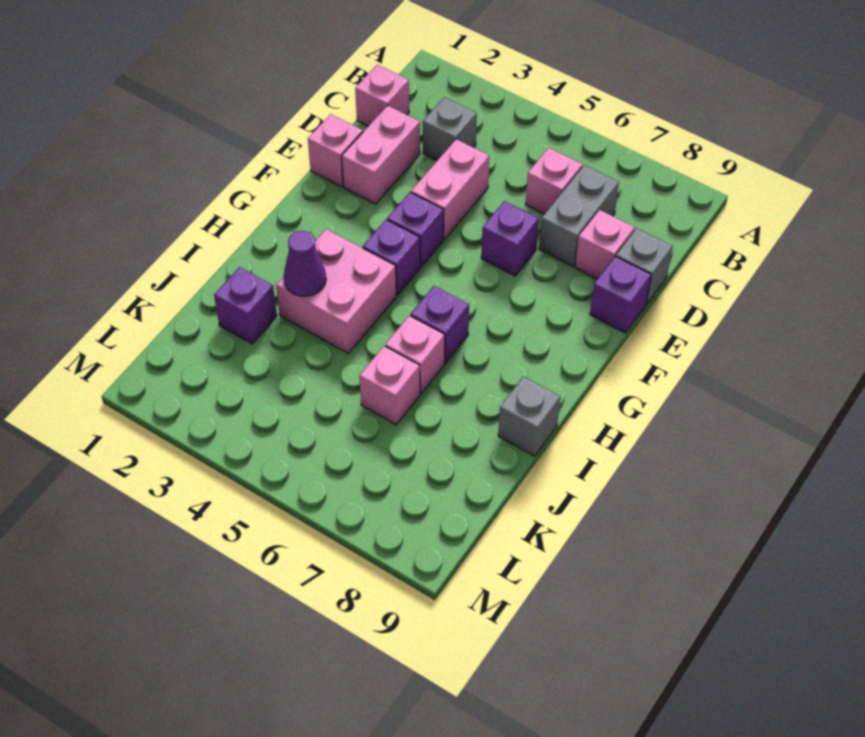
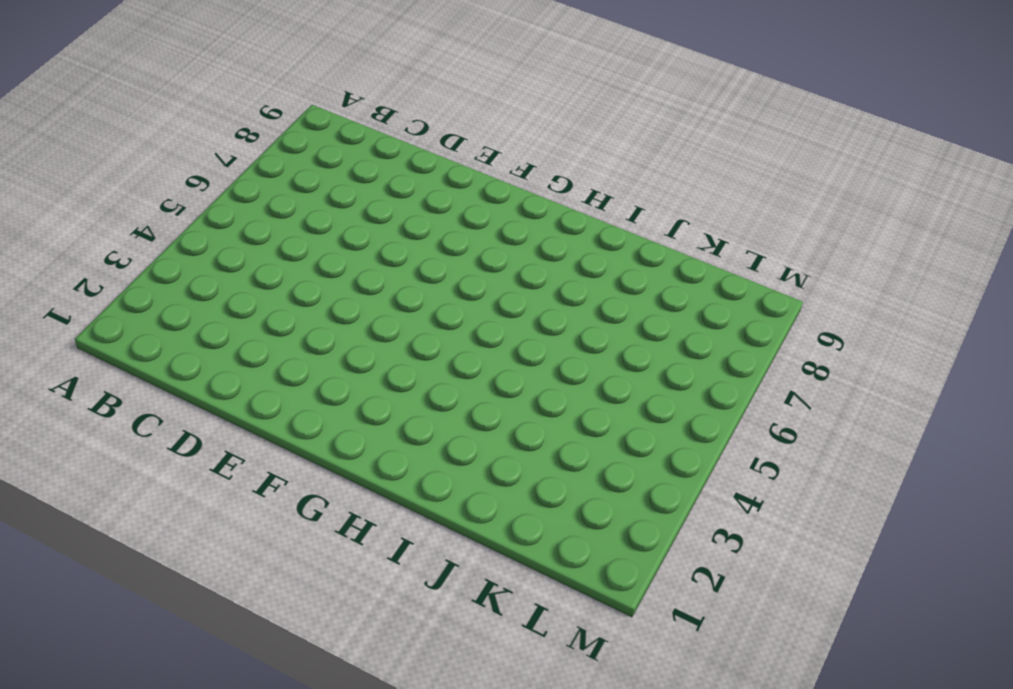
none -> pink 1x1 brick [355,65,409,126]
none -> grey 1x1 brick [423,97,477,160]
none -> pink 1x1 brick [526,148,583,214]

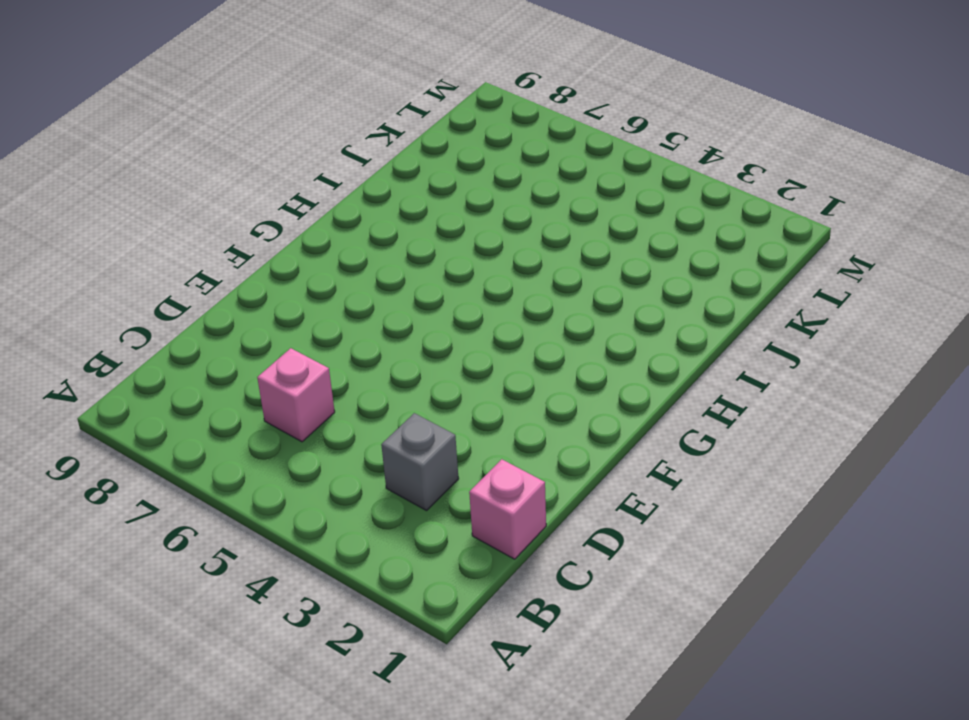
none -> grey 1x2 brick [539,165,619,266]
none -> pink 1x2 brick [342,106,420,204]
none -> pink 1x2 brick [411,139,489,239]

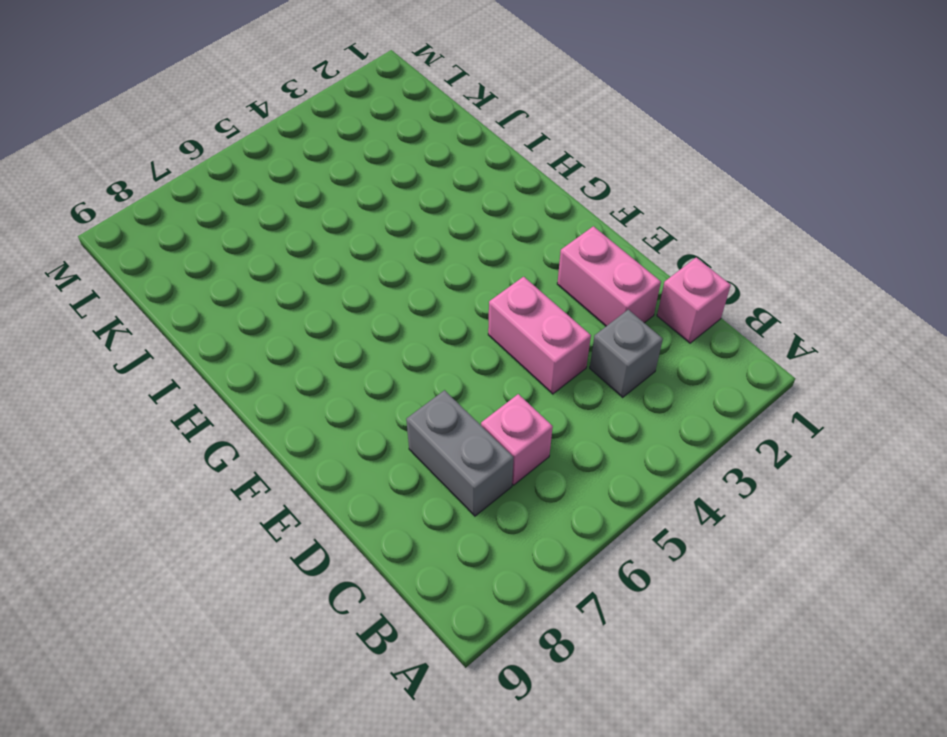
none -> pink 1x1 brick [575,210,635,279]
none -> grey 1x1 brick [616,228,672,304]
none -> pink 1x1 brick [308,114,363,187]

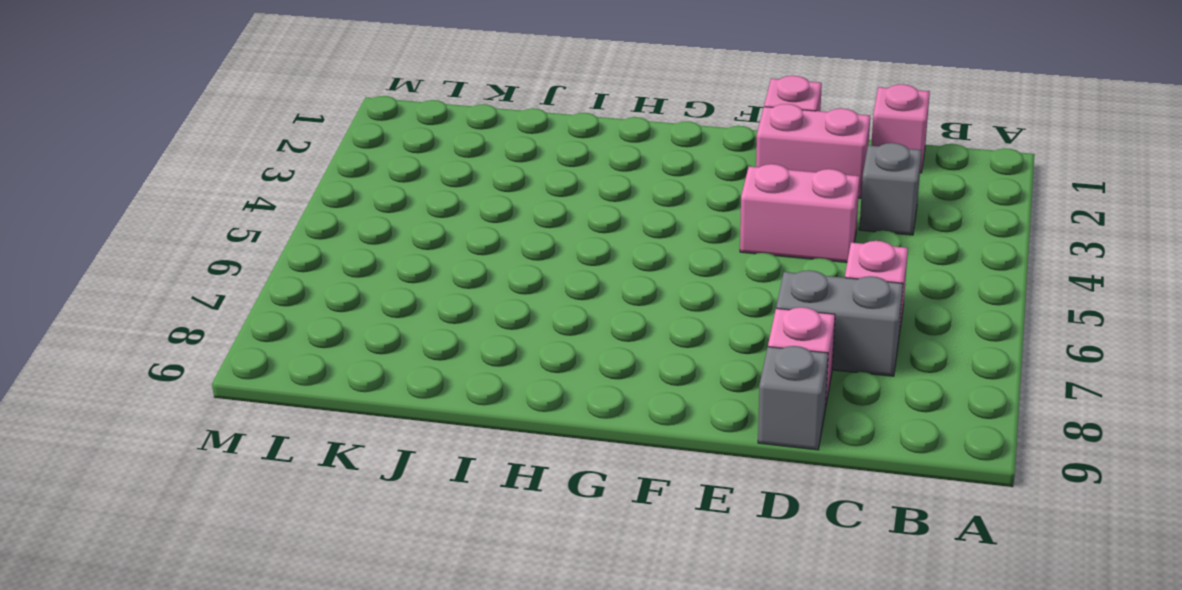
none -> purple 1x1 brick [481,201,539,276]
none -> purple 1x1 brick [590,257,651,333]
none -> purple 1x1 brick [387,192,444,267]

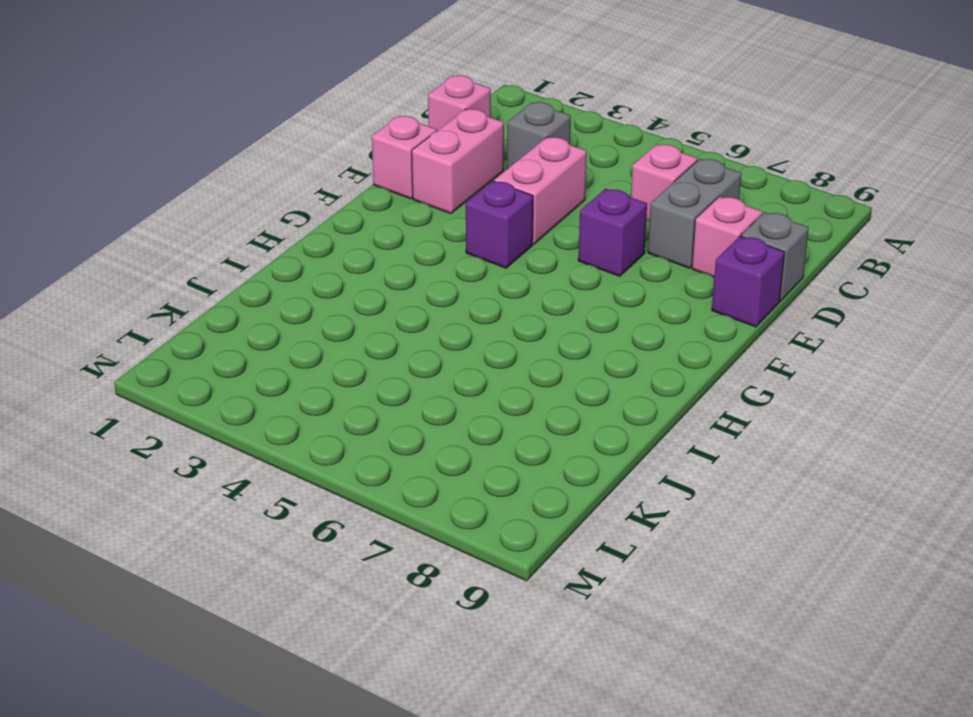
none -> purple 1x1 brick [363,220,420,295]
none -> pink 2x2 brick [276,229,396,354]
none -> purple 1x1 brick [410,286,469,363]

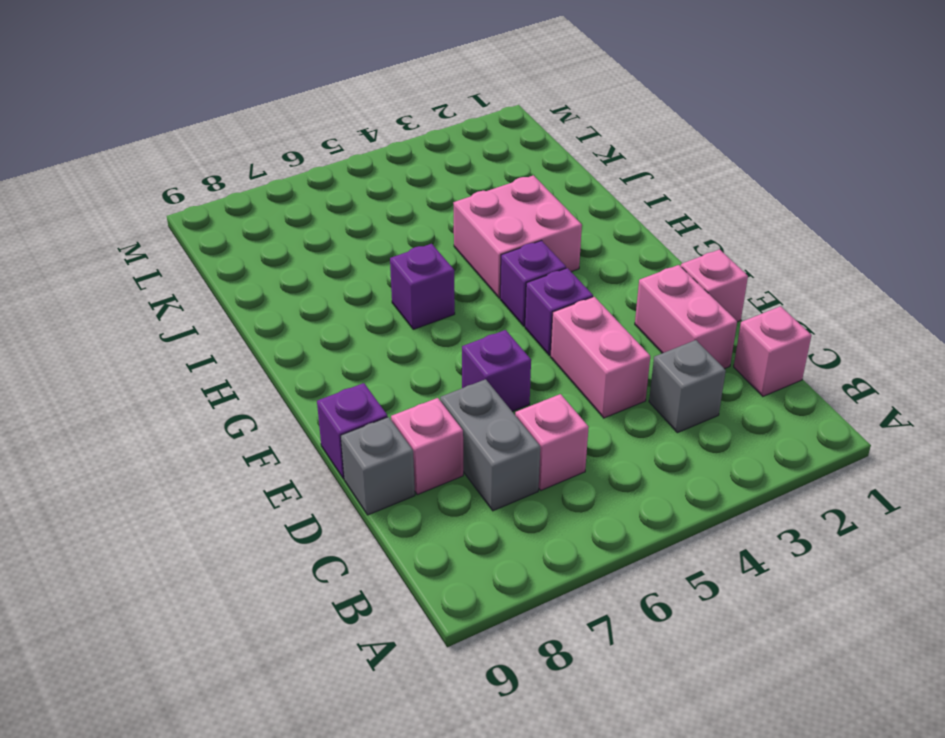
none -> pink 1x1 brick [385,315,445,393]
none -> grey 1x1 brick [498,377,560,456]
none -> purple 1x1 brick [214,267,277,344]

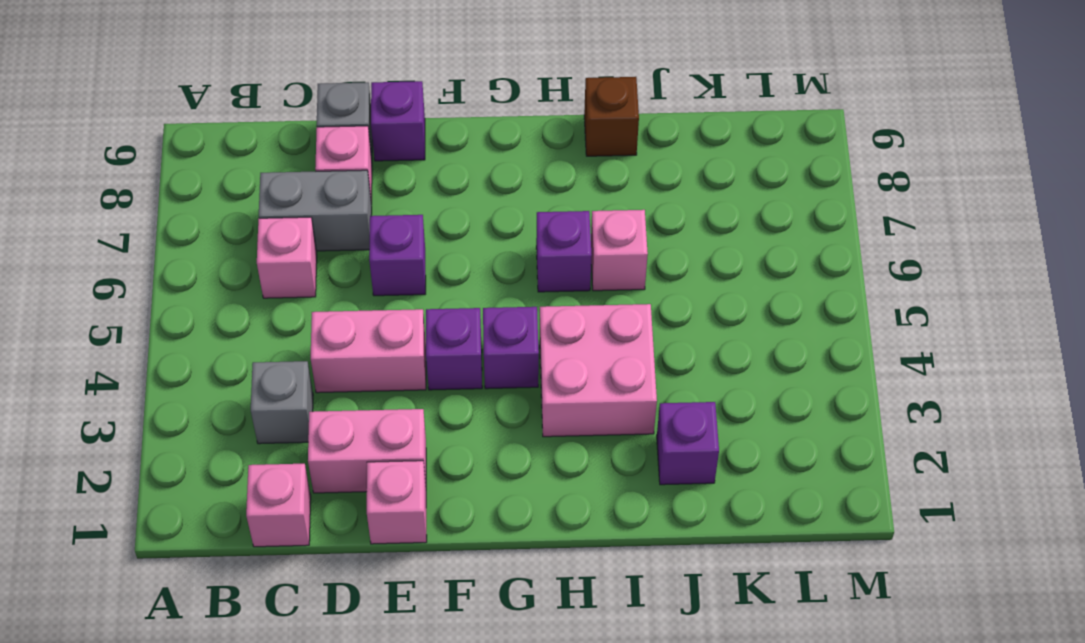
brown 1x1 brick [584,77,639,156] -> grey 1x1 brick [498,377,560,456]
none -> pink 1x1 brick [359,346,420,425]
none -> purple 1x1 cone [284,230,326,296]

